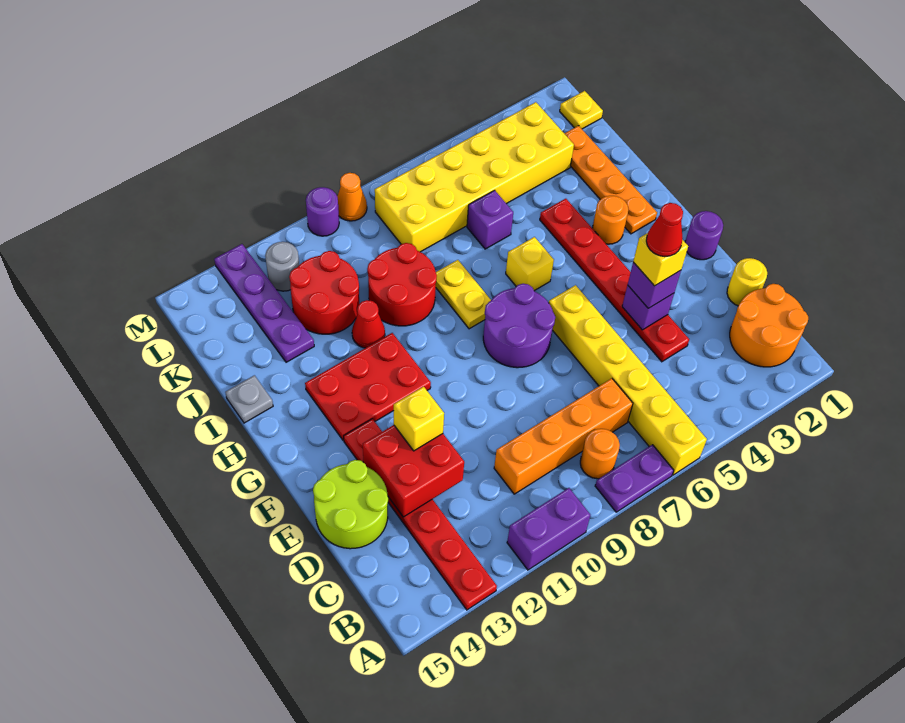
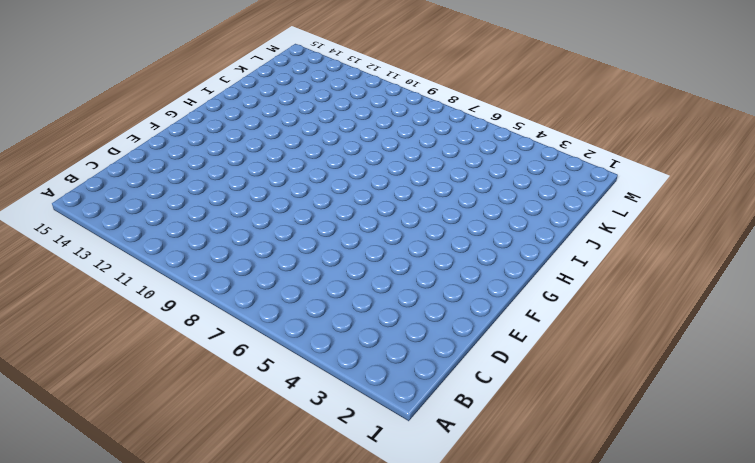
none -> yellow 1x6 brick [549,285,707,475]
none -> purple 1x2 plate [595,445,674,512]
none -> purple 1x2 brick [507,488,590,570]
none -> red 1x6 plate [344,419,497,610]

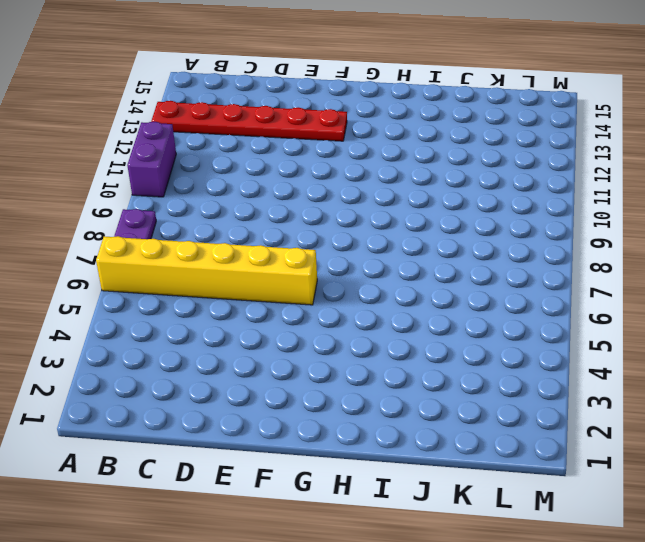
none -> orange 2x2 round brick [730,284,808,367]
none -> orange 1x1 round brick [580,429,620,479]
none -> orange 1x4 brick [494,378,633,494]
none -> yellow 1x1 round brick [727,258,767,306]

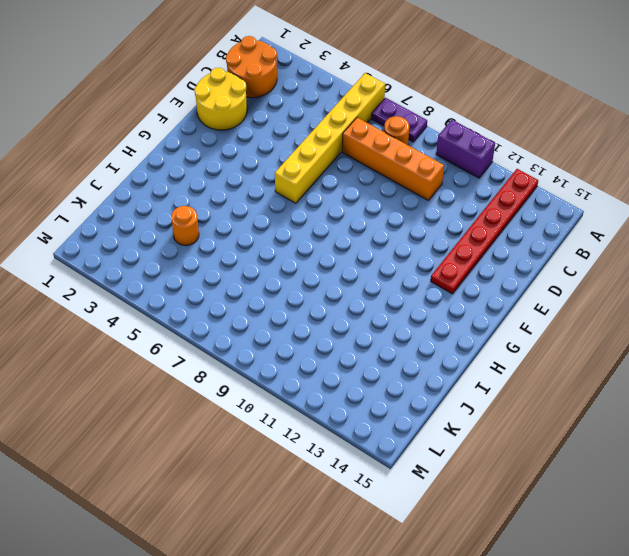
yellow 2x2 round brick [194,68,247,130] -> yellow 1x1 round brick [727,258,767,306]
orange 1x1 round brick [171,206,199,246] -> orange 1x1 round brick moved to [592,196,628,244]
none -> red 1x6 plate [540,199,689,362]
none -> lime 2x2 round brick [313,460,388,549]
none -> purple 1x1 round brick [685,211,723,260]
none -> purple 2x2 round brick [483,284,555,368]

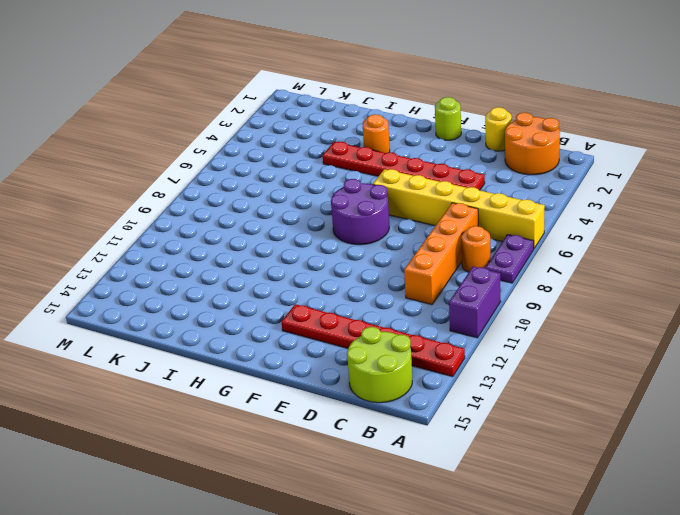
lime 2x2 round brick [347,327,412,403] -> lime 2x2 round brick moved to [313,460,388,549]
lime 1x1 round brick [435,97,461,140] -> purple 1x1 round brick [685,211,723,260]
none -> red 2x3 plate [305,333,431,440]
none -> orange 1x4 plate [564,126,657,234]
none -> yellow 1x1 brick [506,237,554,291]
none -> yellow 1x2 plate [436,260,491,329]

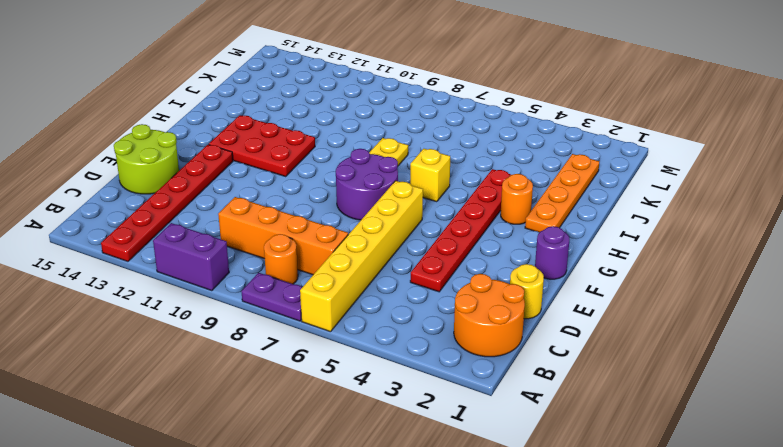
none -> red 2x2 round brick [367,243,437,326]
none -> red 1x1 cone [352,300,385,348]
none -> grey 1x1 plate [225,375,273,423]
none -> purple 1x1 brick [467,190,513,249]

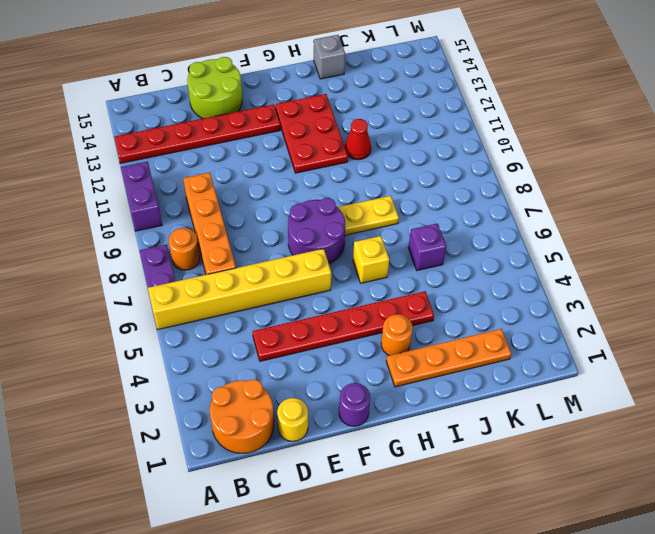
grey 1x1 brick [314,35,345,79] -> grey 1x1 plate [225,375,273,423]
none -> red 2x2 round brick [367,243,437,326]
none -> red 2x2 round brick [289,251,359,334]
none -> purple 1x4 plate [214,244,314,362]
none -> yellow 2x6 brick [375,102,574,252]

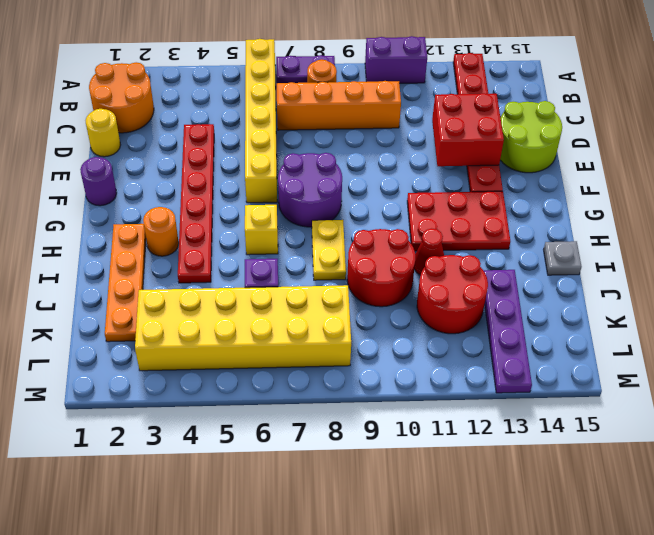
none -> yellow 1x1 plate [560,91,603,129]
none -> grey 1x1 round brick [265,242,299,291]
none -> orange 1x1 cone [337,173,367,221]
none -> purple 1x1 round brick [306,187,339,236]

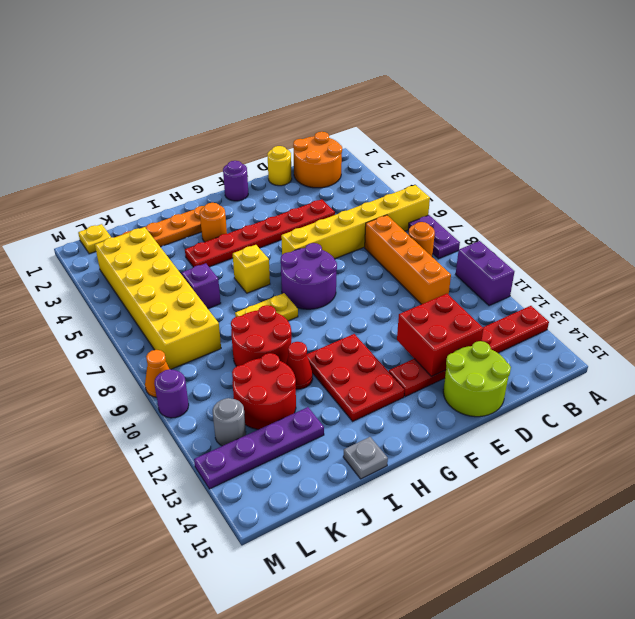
none -> purple 1x1 brick [622,285,674,330]
none -> purple 1x1 brick [628,262,681,308]
none -> yellow 1x1 brick [394,387,444,451]
none -> yellow 1x1 brick [633,233,688,286]

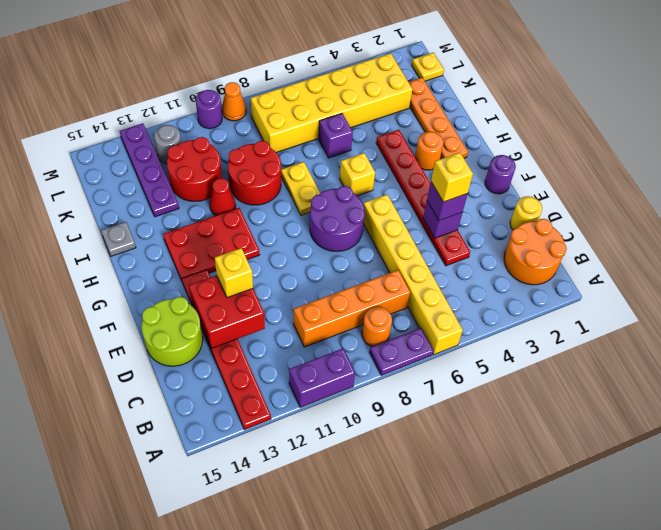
none -> red 1x1 cone [646,203,683,257]

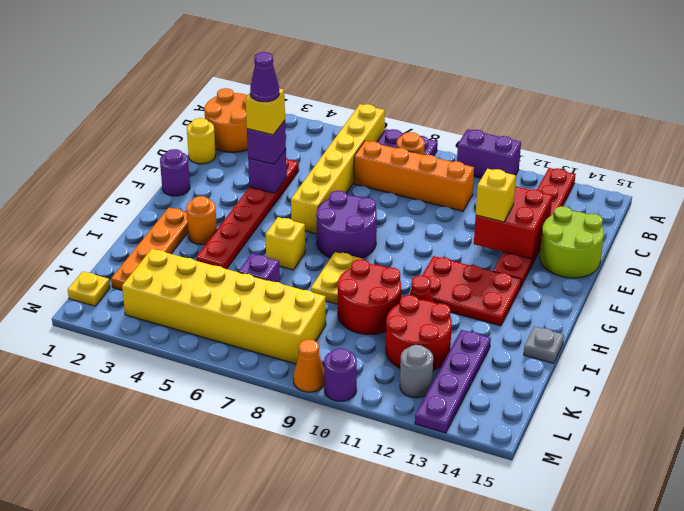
purple 1x1 cone [250,52,280,102] -> red 1x1 cone [646,203,683,257]

